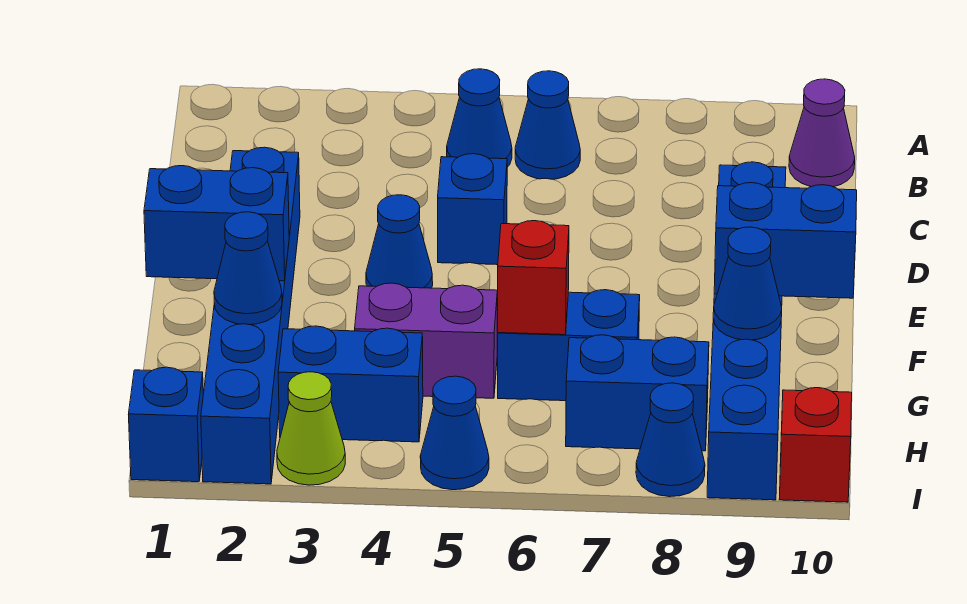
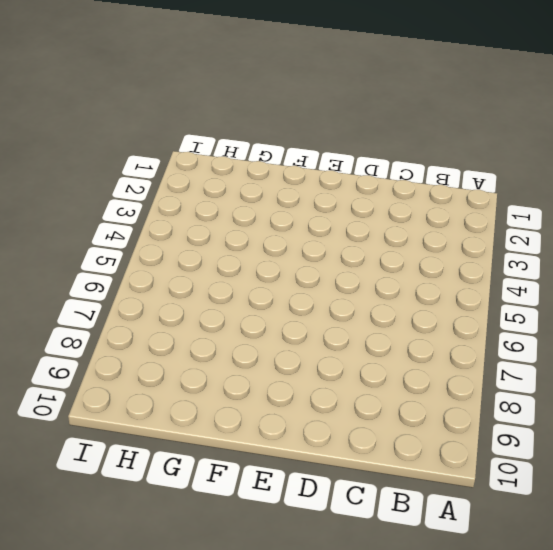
none -> blue 1x1 cone [447,69,512,167]
none -> blue 1x1 cone [515,71,580,179]
none -> purple 1x1 cone [789,79,855,187]

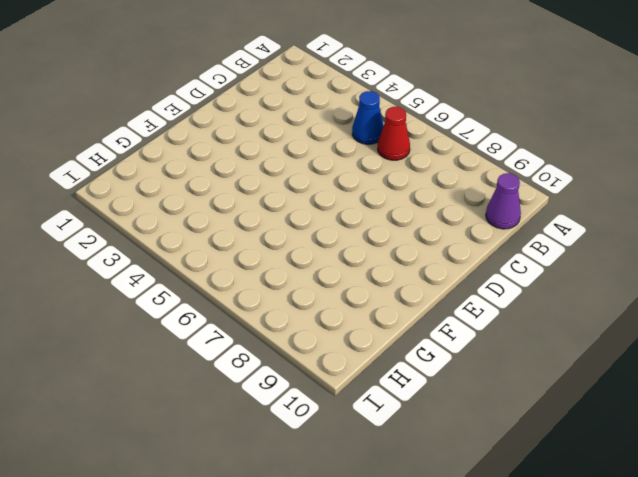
red 1x1 cone [378,107,410,160] -> blue 1x1 cone [515,71,580,179]
none -> blue 1x6 brick [201,147,300,484]
none -> blue 1x1 brick [438,154,507,265]
none -> blue 1x6 brick [707,162,786,500]

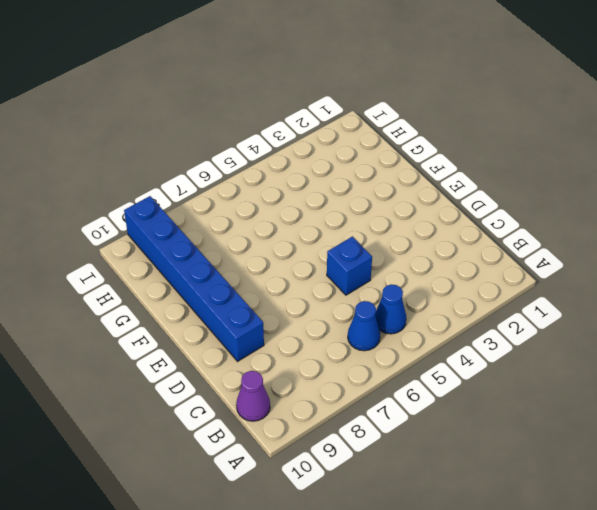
none -> blue 1x6 brick [201,147,300,484]
none -> blue 1x1 cone [366,195,433,288]
none -> purple 1x2 brick [355,283,497,398]

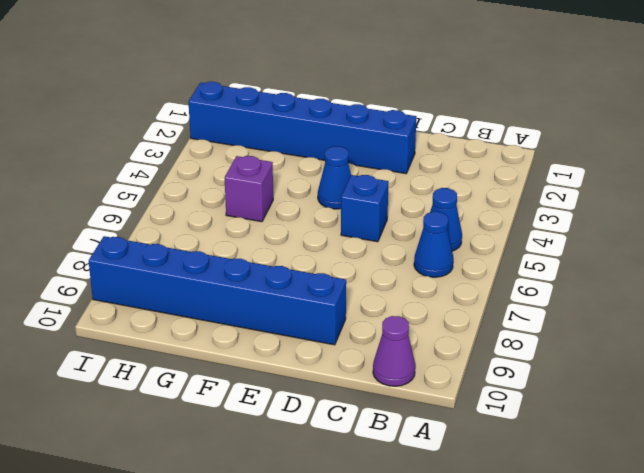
purple 1x1 brick [225,156,273,222] -> purple 1x2 brick [355,283,497,398]
none -> blue 1x2 brick [498,290,640,401]
none -> blue 1x2 brick [278,326,423,442]
none -> blue 1x2 brick [566,335,709,451]

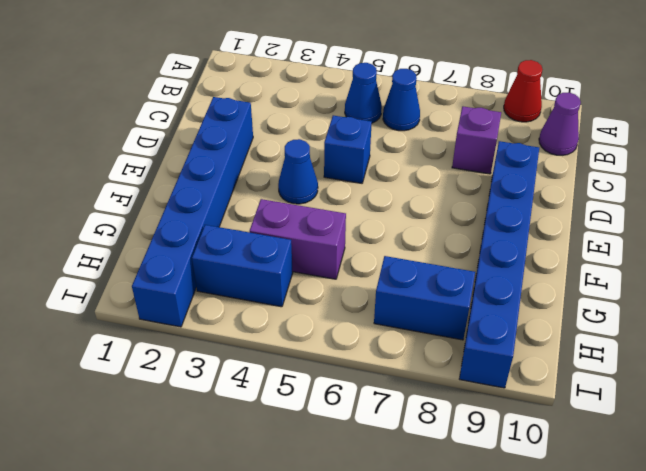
red 1x1 cone [504,60,543,122] -> none
purple 1x1 brick [452,106,501,174] -> none
none -> blue 1x2 brick [498,290,640,401]
none -> blue 1x1 brick [128,367,203,482]
none -> lime 1x1 cone [277,372,345,485]

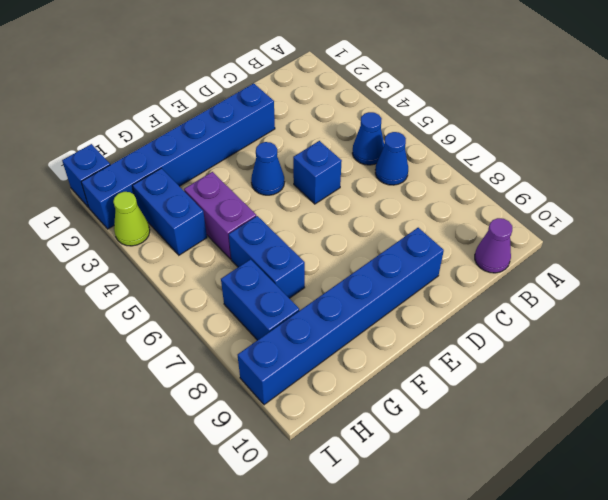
none -> blue 1x1 cone [420,376,489,490]
none -> blue 1x1 cone [636,383,705,497]
none -> red 1x1 brick [779,388,852,502]

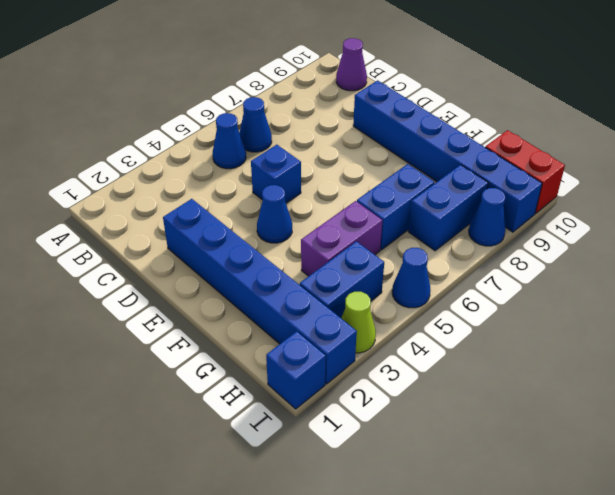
red 1x2 brick [485,130,565,213] -> red 1x1 brick [779,388,852,502]
none -> blue 1x2 brick [144,166,289,281]
none -> blue 1x2 brick [714,183,857,298]
none -> blue 1x1 cone [214,212,282,325]

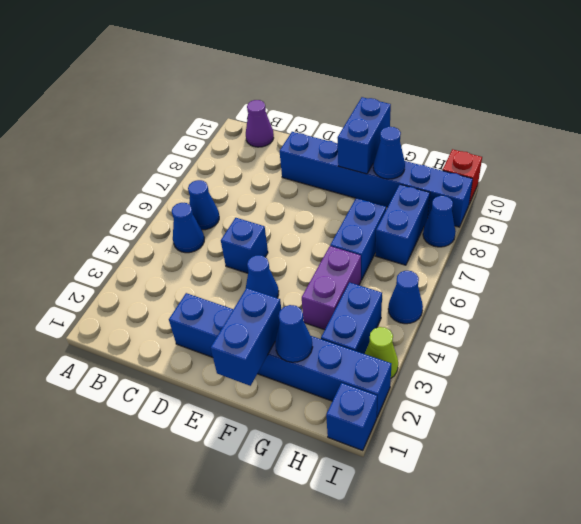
none -> red 1x1 brick [498,221,569,335]

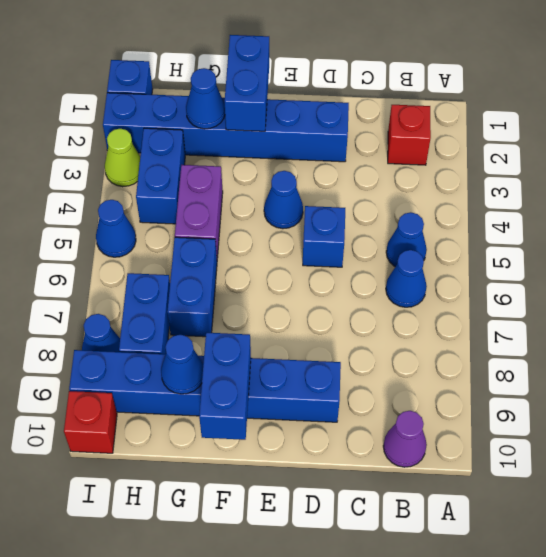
red 1x1 brick [388,105,431,165] -> red 1x1 brick moved to [498,221,569,335]

